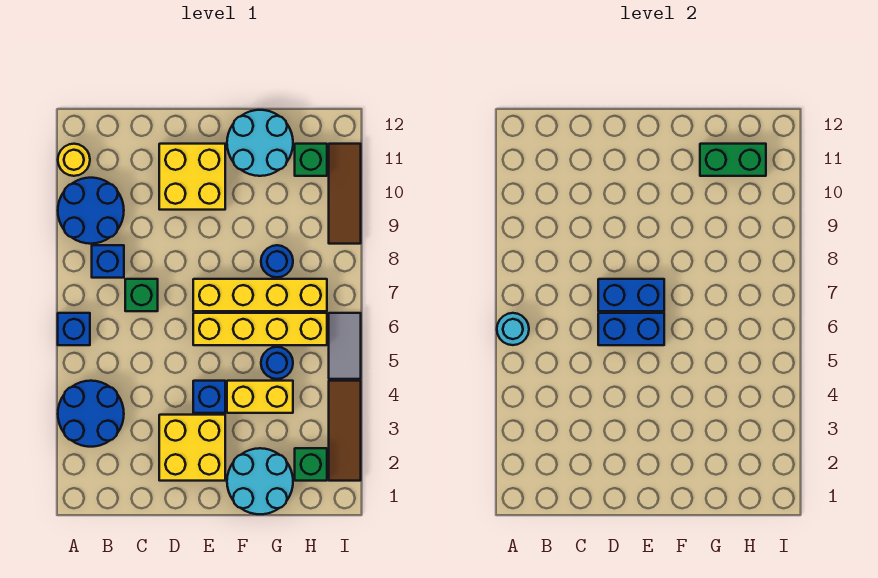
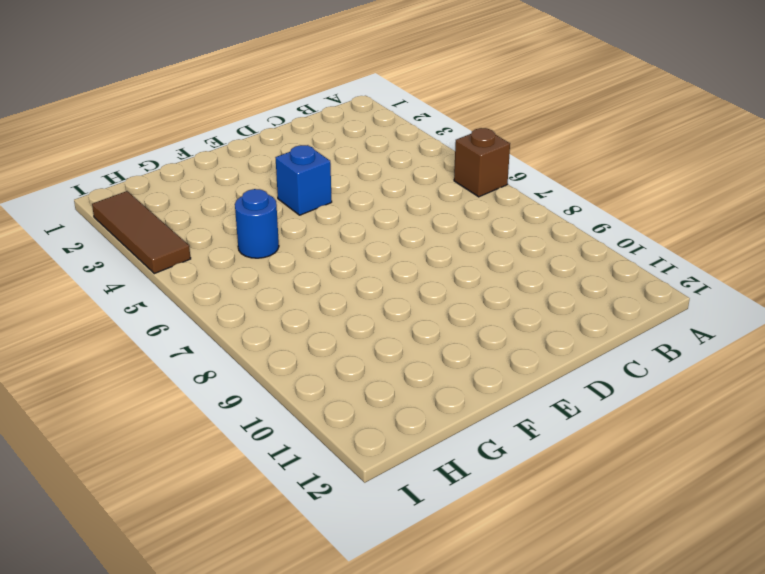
brown 1x1 brick [454,128,510,197] -> blue 1x1 brick [58,313,90,345]
none -> blue 2x2 round brick [58,381,124,447]
none -> blue 2x2 round brick [58,178,124,244]
none -> yellow 1x1 round brick [58,144,90,176]

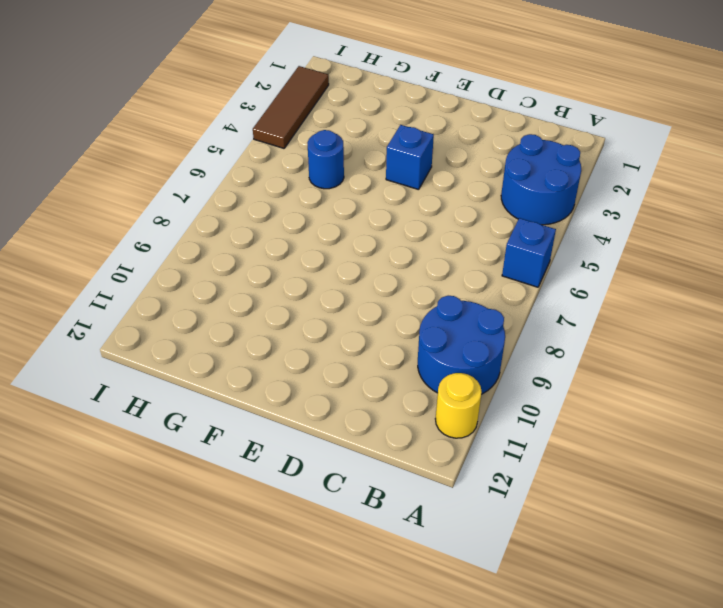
none -> blue 1x1 brick [92,245,124,278]
none -> green 1x1 brick [125,279,158,311]
none -> yellow 2x2 brick [159,415,225,481]

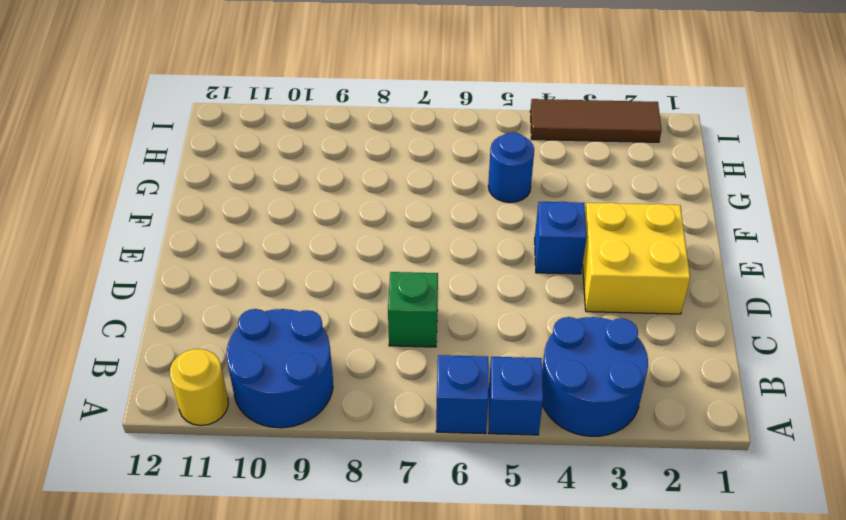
blue 1x1 brick [489,357,543,435] -> blue 1x1 brick moved to [92,245,124,278]
none -> yellow 2x2 brick [159,144,225,210]
none -> yellow 1x4 brick [193,313,327,345]
none -> yellow 1x4 brick [193,279,327,311]

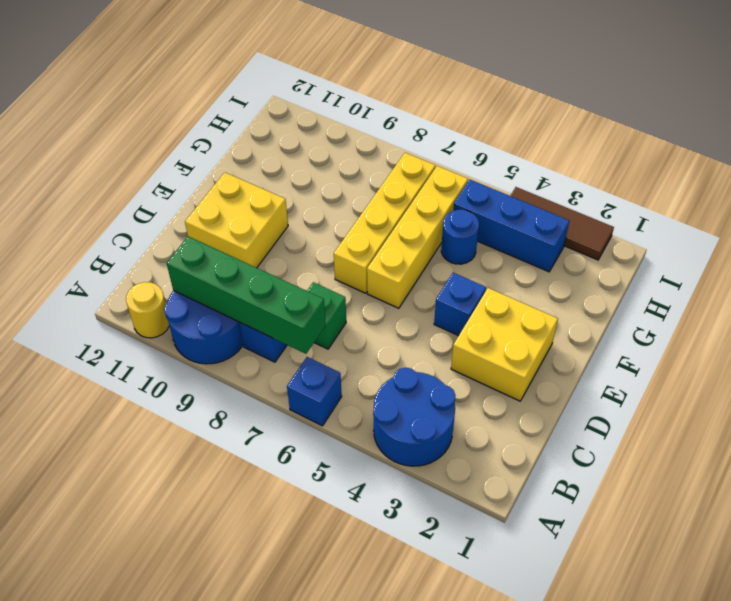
green 1x4 brick [167,236,326,354] -> none
blue 1x3 brick [453,180,569,272] -> none
none -> cyan 2x2 round brick [227,448,293,514]
none -> yellow 1x2 brick [227,381,293,413]
none -> cyan 2x2 round brick [227,110,293,176]

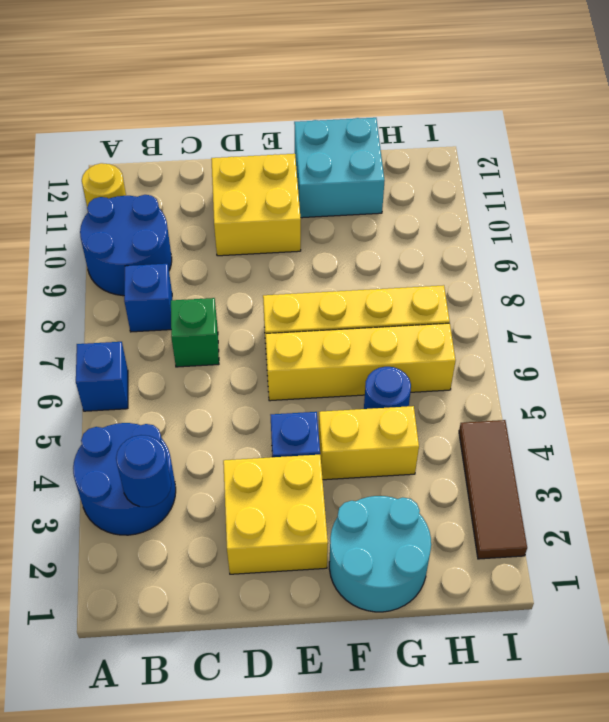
blue 1x1 round brick [116,435,171,507] -> blue 1x1 round brick moved to [261,245,293,277]
cyan 2x2 brick [294,118,385,218] -> cyan 2x2 round brick [227,110,293,176]
none -> green 1x1 brick [295,448,327,481]
none -> green 1x1 brick [295,144,327,176]
none -> grey 1x2 tile [329,313,361,379]

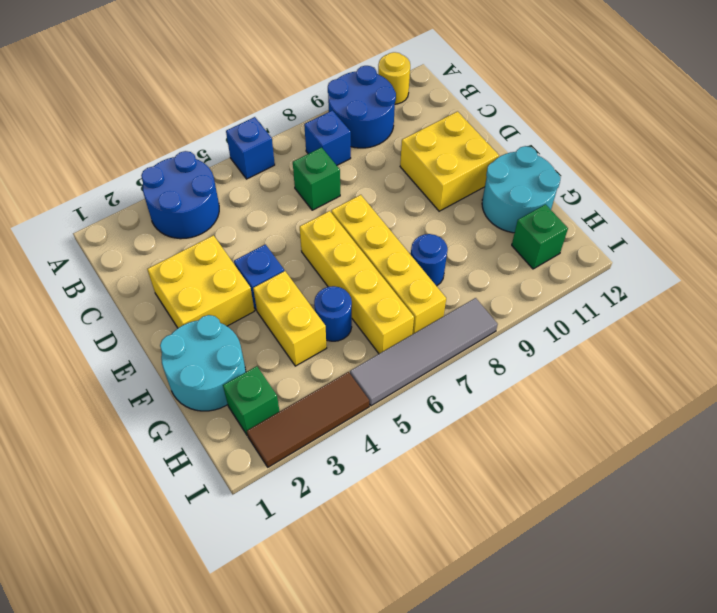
grey 1x4 tile [350,298,498,406] -> grey 1x2 tile [329,313,361,379]
none -> brown 1x3 tile [329,144,361,244]
none -> cyan 1x1 round brick [497,313,529,345]
none -> blue 1x2 brick [598,313,664,345]

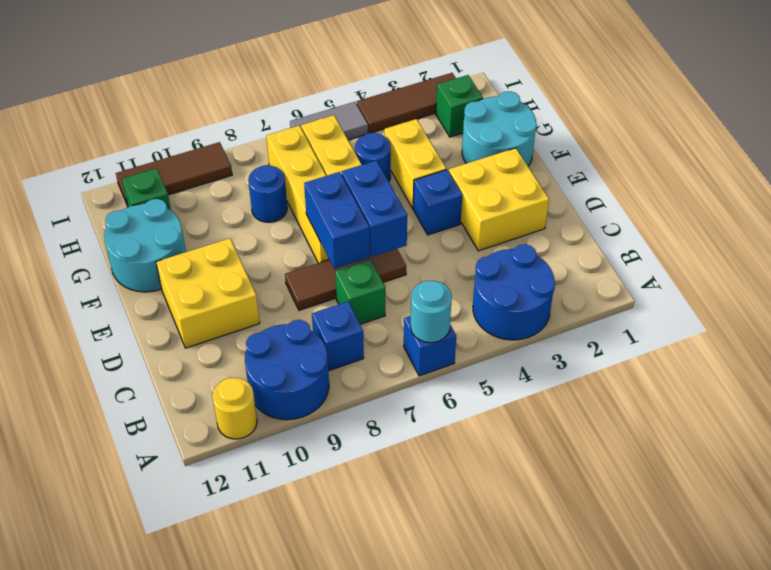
brown 1x3 tile [285,249,406,310] -> none
none -> green 1x2 brick [700,144,766,176]

